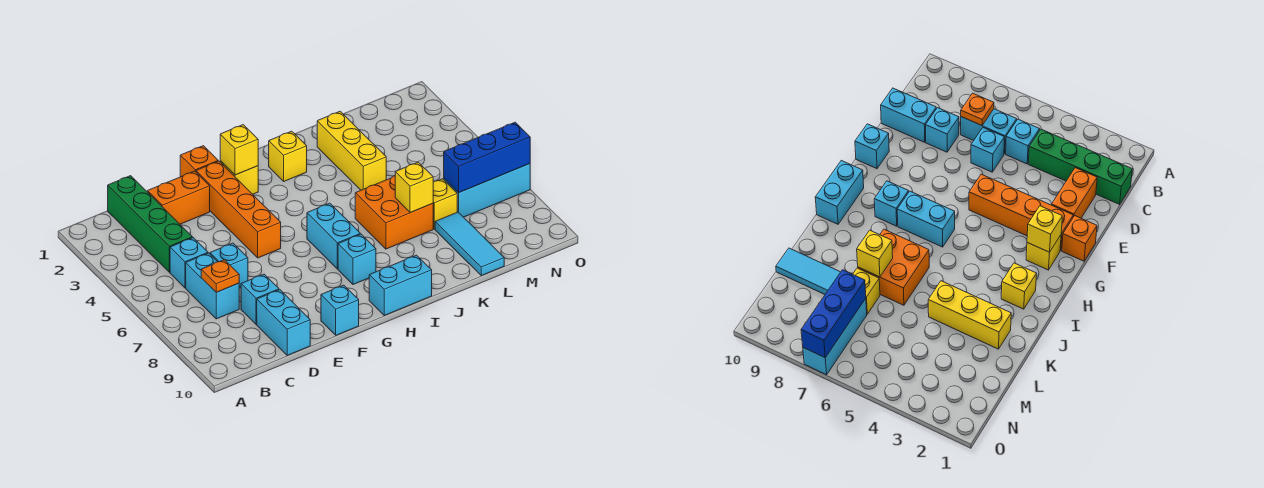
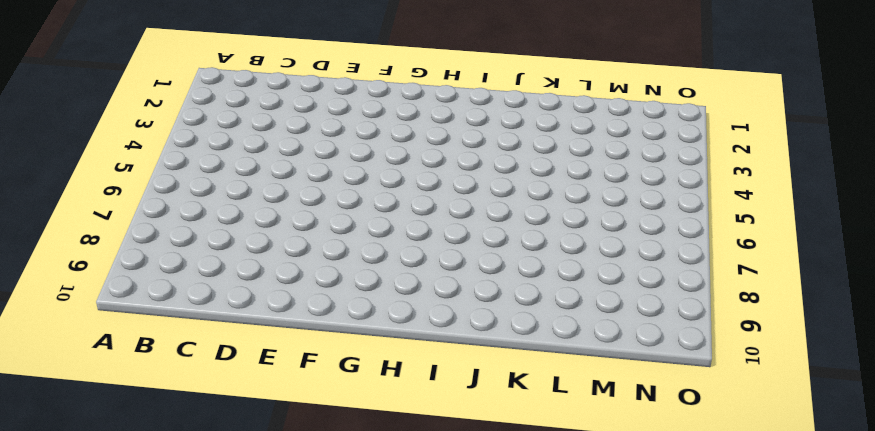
none -> green 1x4 brick [108,176,192,272]
none -> cyan 1x1 brick [170,238,208,288]
none -> cyan 1x2 brick [186,253,239,319]

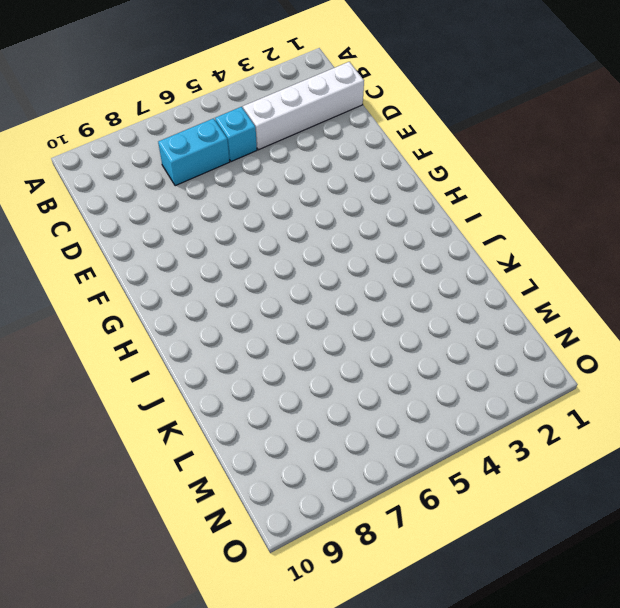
white 1x4 brick [243,62,364,150] -> green 1x4 brick [108,176,192,272]
none -> orange 1x2 brick [148,171,210,224]
none -> cyan 1x1 brick [210,243,248,288]
none -> cyan 1x1 brick [241,274,279,324]

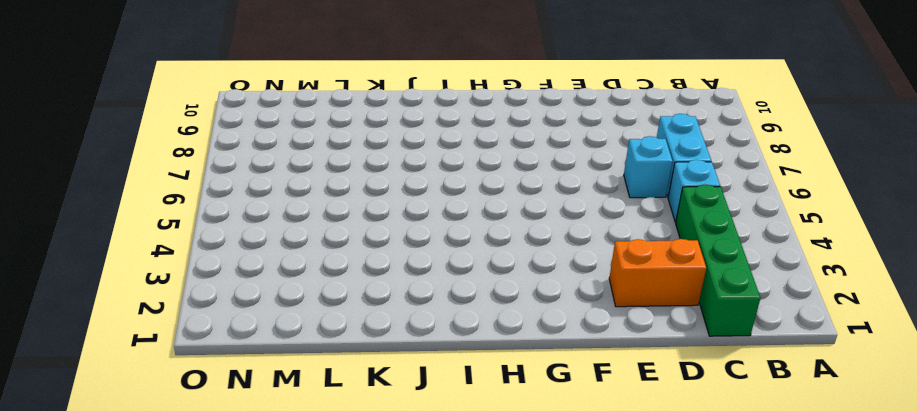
none -> cyan 1x1 brick [241,274,279,324]
none -> cyan 1x2 brick [257,290,310,355]
none -> orange 1x1 brick [180,146,218,177]

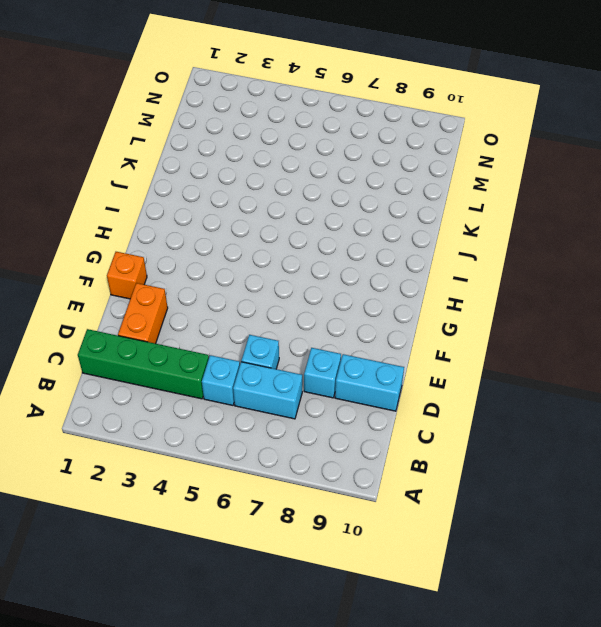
none -> orange 1x4 brick [196,161,281,258]
none -> cyan 1x1 brick [321,285,359,335]
none -> yellow 1x1 brick [220,161,258,194]

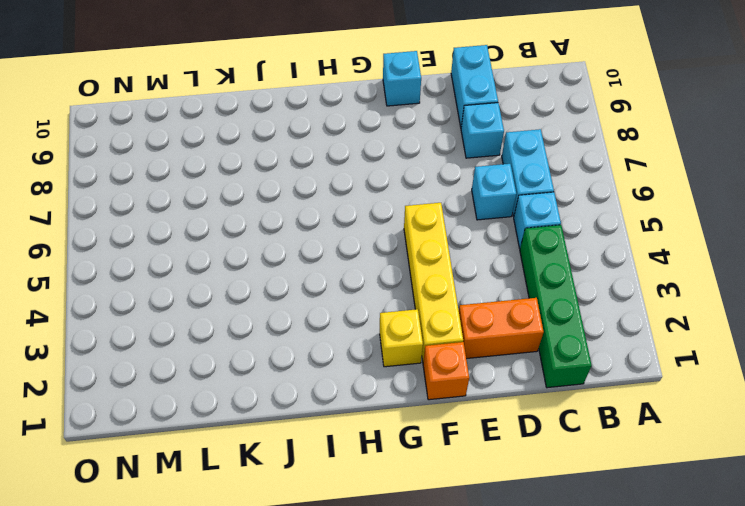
yellow 1x4 brick [404,203,463,361] -> orange 1x4 brick [196,161,281,258]
none -> cyan 1x2 brick [307,203,360,269]
none -> cyan 1x1 brick [338,234,376,284]
none -> cyan 1x2 brick [369,255,432,315]

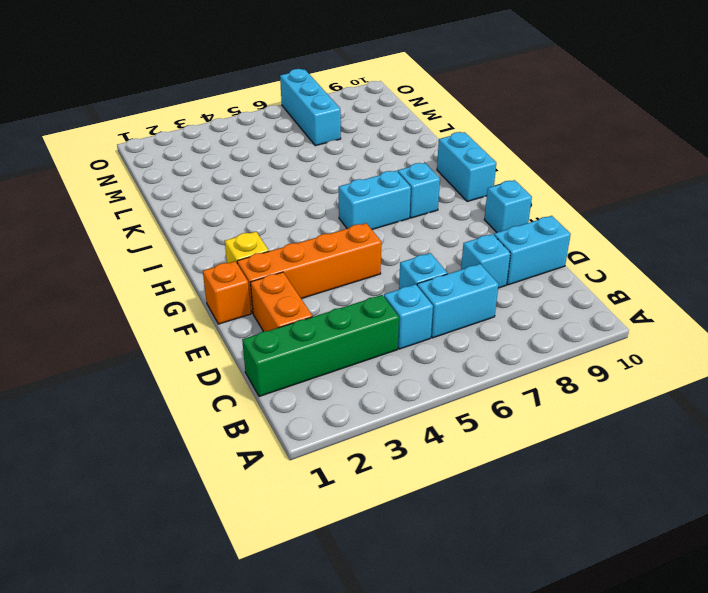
none -> yellow 1x1 brick [269,131,307,181]
none -> orange 2x2 brick [355,176,433,249]
none -> yellow 1x3 brick [317,111,386,190]

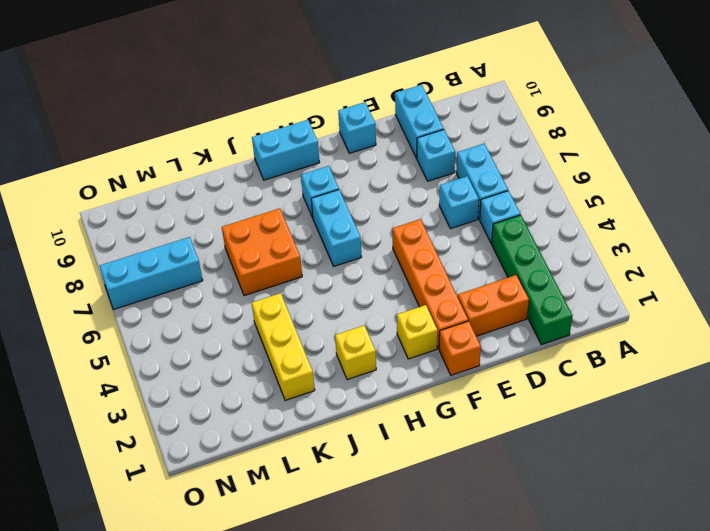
none -> yellow 1x1 brick [433,179,457,229]
none -> cyan 1x3 tile [435,212,504,276]
none -> orange 1x1 plate [201,260,239,292]

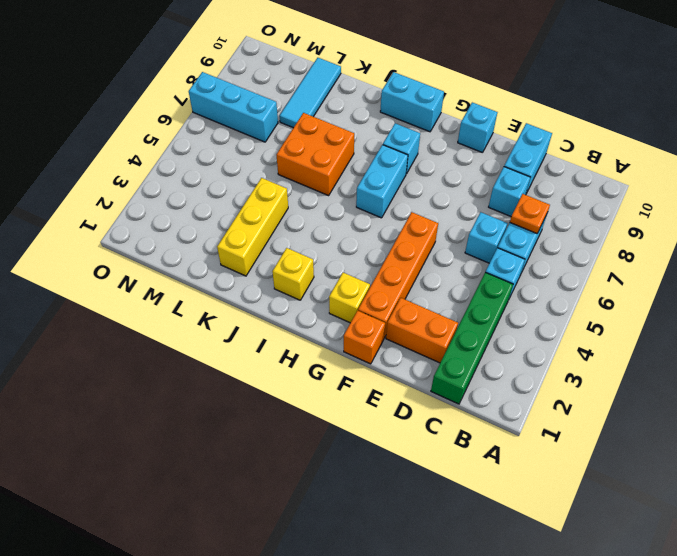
none -> yellow 1x1 brick [433,179,457,229]
none -> yellow 1x1 brick [220,125,258,175]
none -> yellow 1x1 brick [395,162,433,213]

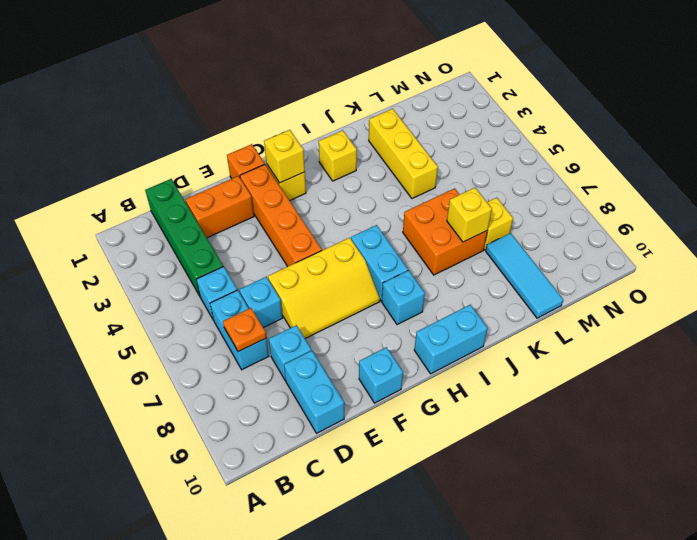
yellow 2x3 slope [268,238,380,338] -> none
none -> cyan 1x3 brick [444,164,530,217]
none -> blue 1x3 brick [444,122,530,193]

